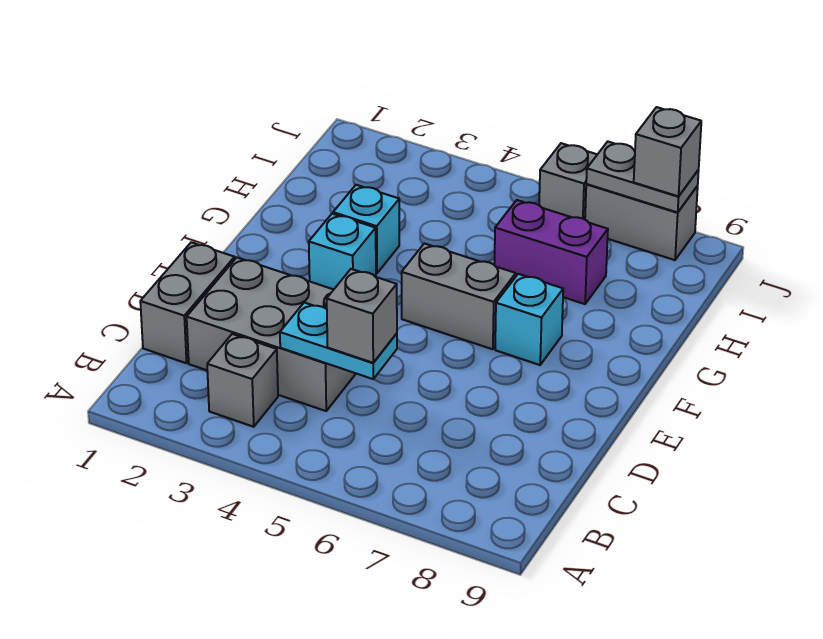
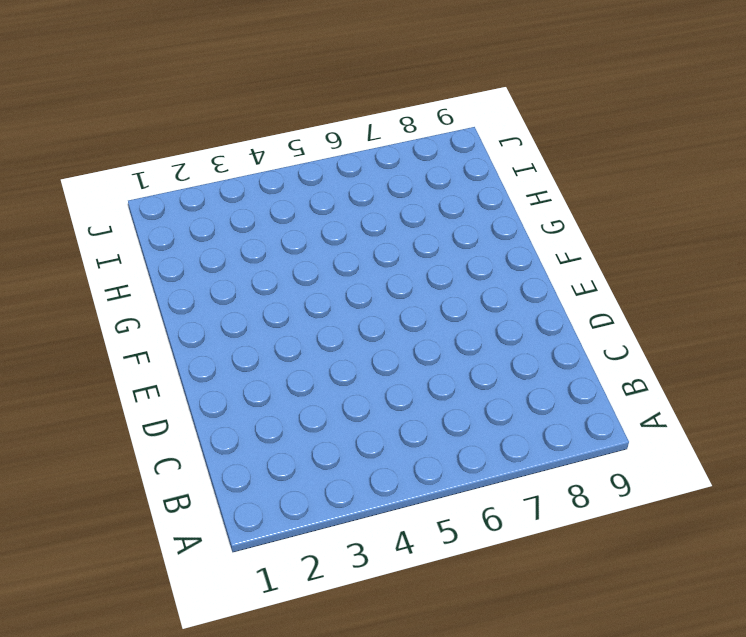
none -> grey 1x1 brick [207,334,278,427]
none -> grey 1x2 brick [140,242,235,363]
none -> grey 2x3 brick [187,258,356,411]

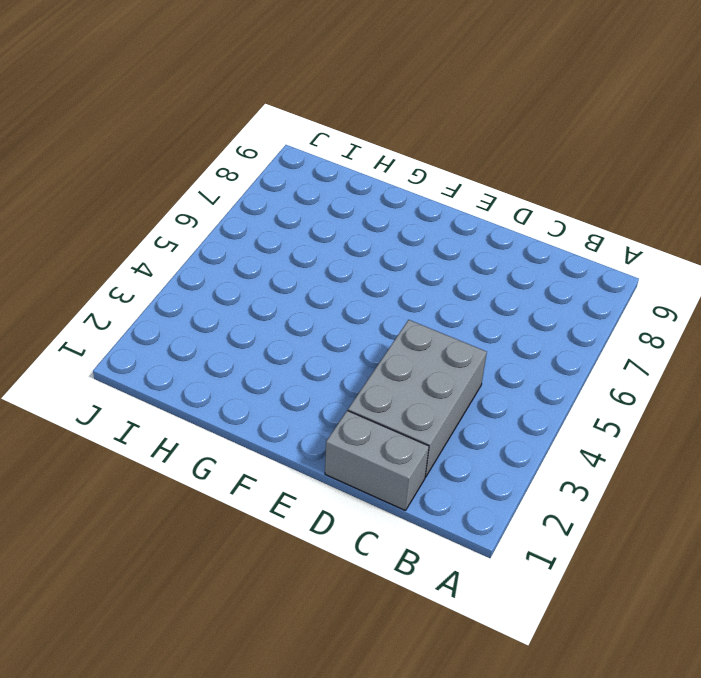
none -> grey 1x1 brick [207,334,278,427]
none -> cyan 1x1 brick [309,214,376,289]
none -> grey 1x2 brick [402,243,516,349]

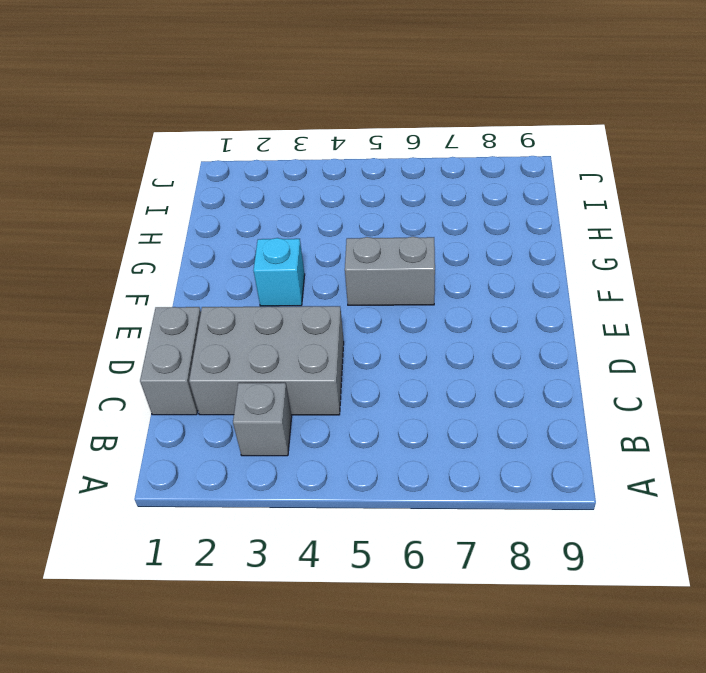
none -> cyan 1x1 brick [495,274,563,365]
none -> cyan 1x1 brick [333,185,399,273]
none -> purple 1x2 brick [494,200,608,304]

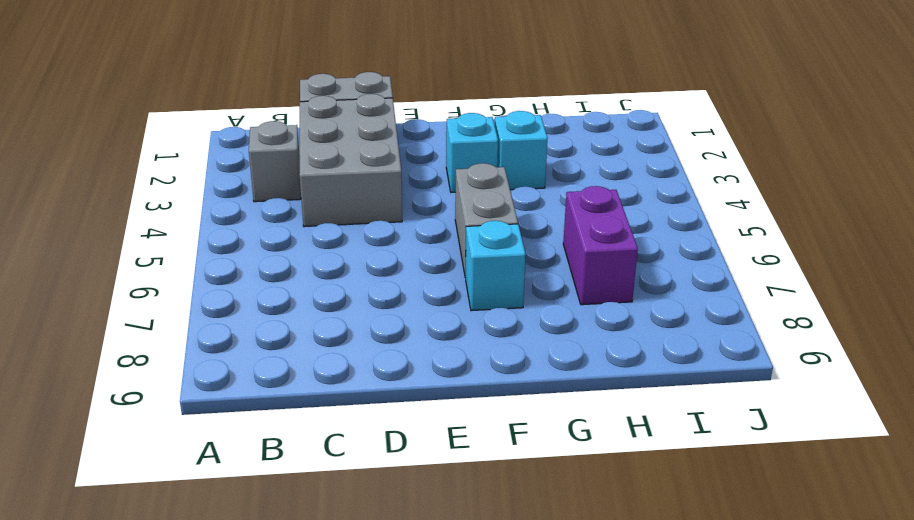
none -> grey 1x1 brick [539,143,597,219]
none -> grey 1x2 brick [585,184,698,260]
none -> cyan 1x2 plate [280,303,397,379]

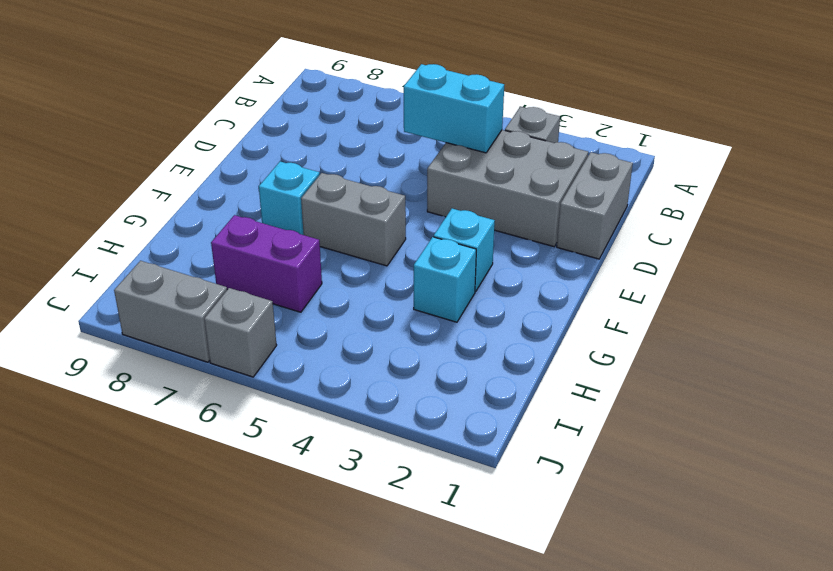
cyan 1x2 brick [404,64,504,153] -> cyan 1x2 plate [280,303,397,379]
none -> grey 1x2 plate [586,142,699,212]
none -> grey 1x1 brick [327,269,397,363]
none -> grey 1x1 brick [634,107,701,196]

